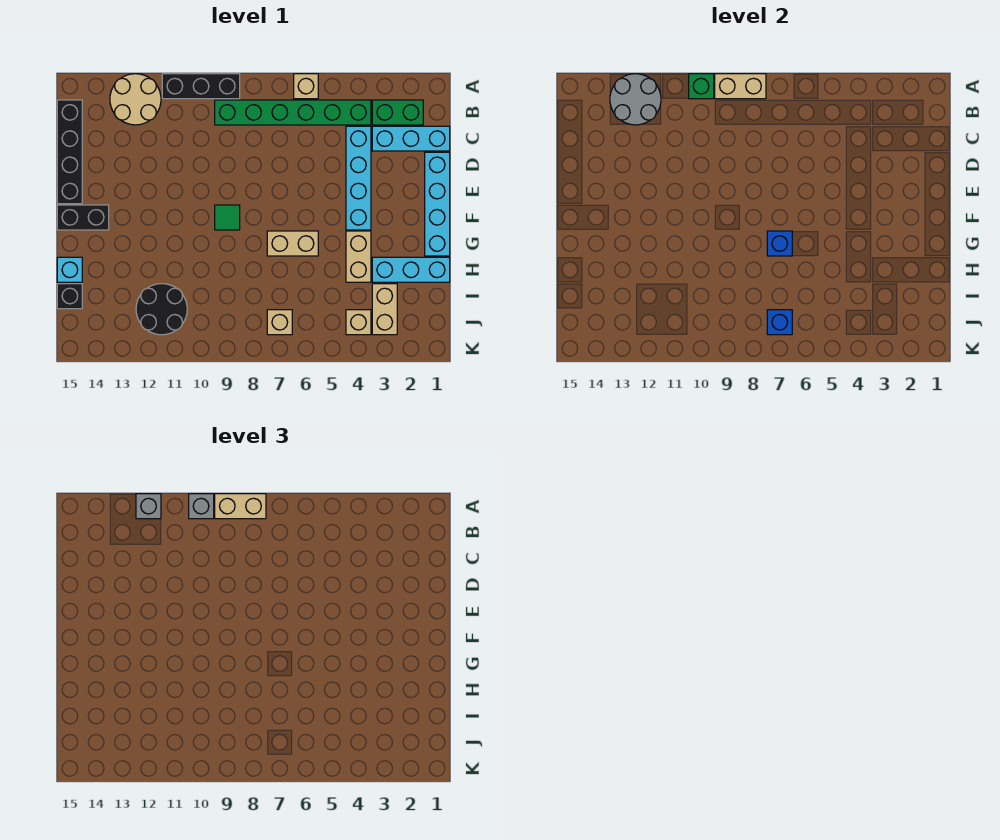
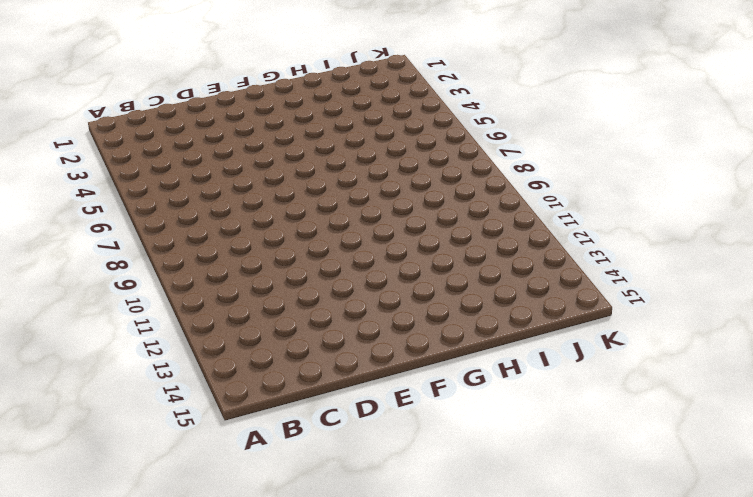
none -> tan 1x1 brick [294,74,318,99]
none -> black 1x3 brick [162,74,240,99]
none -> tan 2x2 round brick [110,74,161,125]

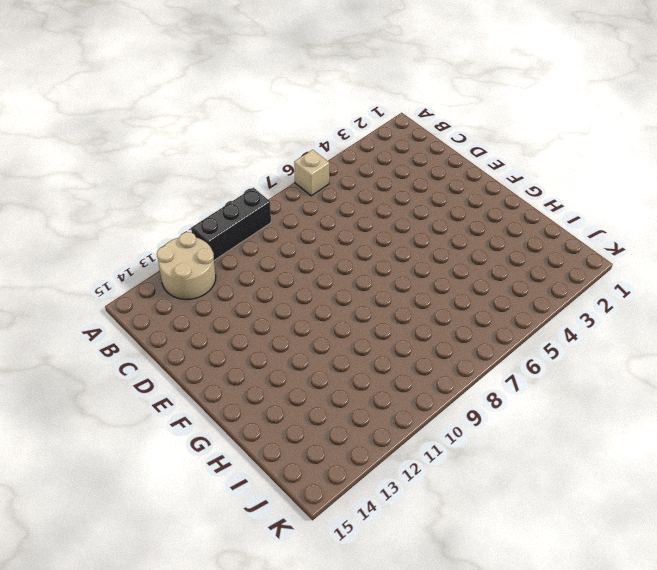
none -> green 1x2 brick [372,100,423,125]
none -> green 1x6 brick [215,100,371,125]
none -> black 1x4 brick [57,100,82,204]

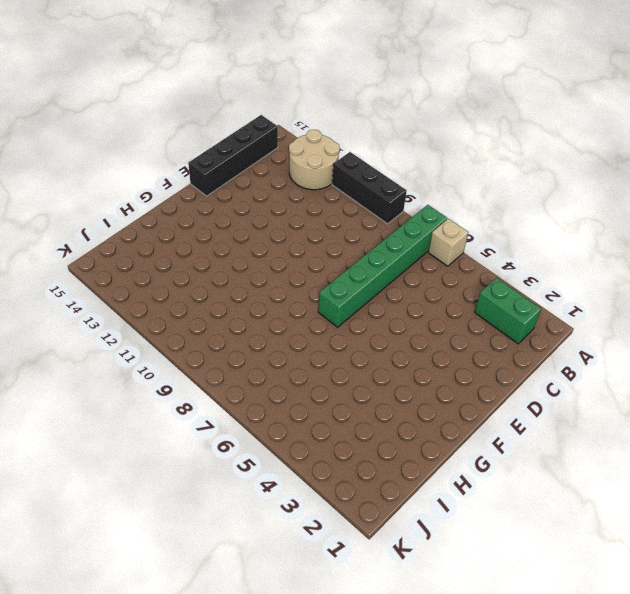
green 1x6 brick [318,205,447,327] -> green 1x6 brick turned to [215,100,371,125]
none -> cyan 1x3 brick [372,126,450,151]
none -> cyan 1x4 brick [346,126,371,230]
none -> cyan 1x4 brick [425,152,450,256]

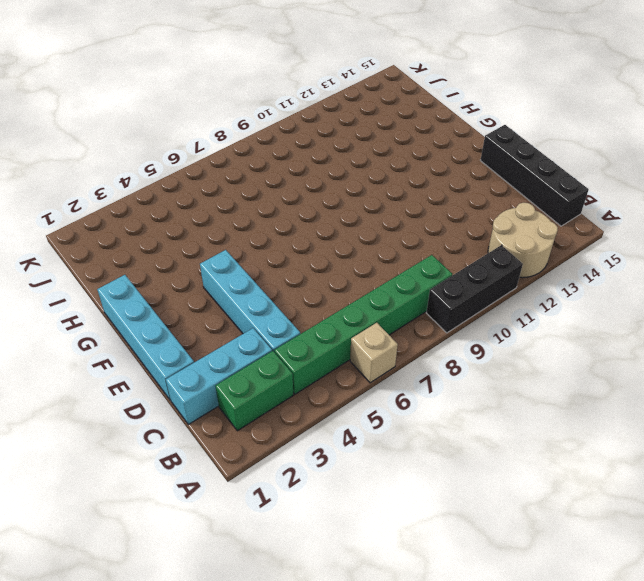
none -> green 1x1 tile [215,205,240,230]
none -> black 1x2 brick [57,205,109,230]
none -> tan 1x2 brick [346,231,371,282]

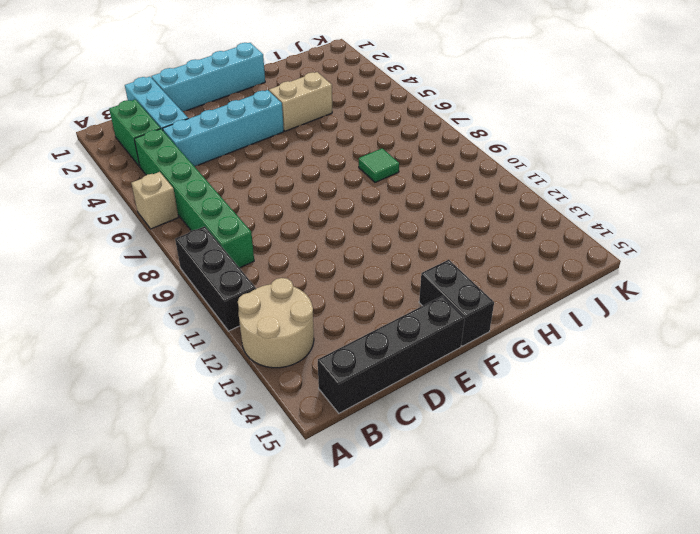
green 1x1 tile [359,148,399,182] -> green 1x1 tile moved to [215,205,240,230]
none -> tan 1x2 brick [267,231,318,256]
none -> cyan 1x3 brick [372,257,450,282]
none -> cyan 1x1 brick [57,257,82,282]

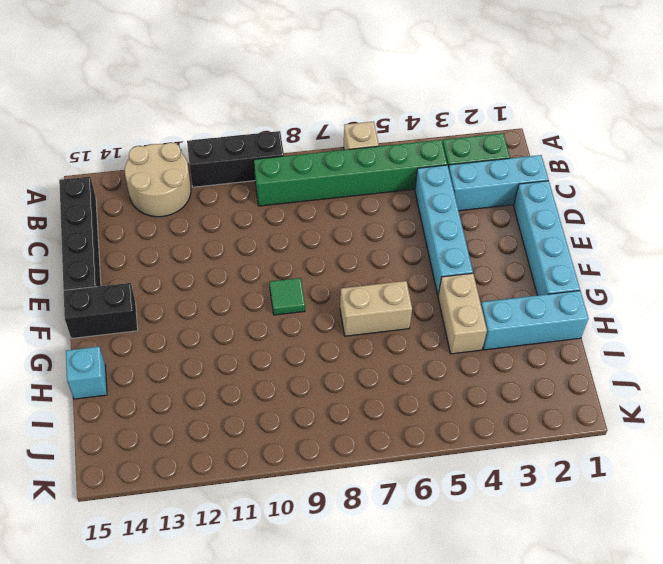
none -> tan 1x2 brick [372,284,397,335]
none -> black 2x2 round brick [136,284,187,335]
none -> black 1x1 brick [57,284,82,309]

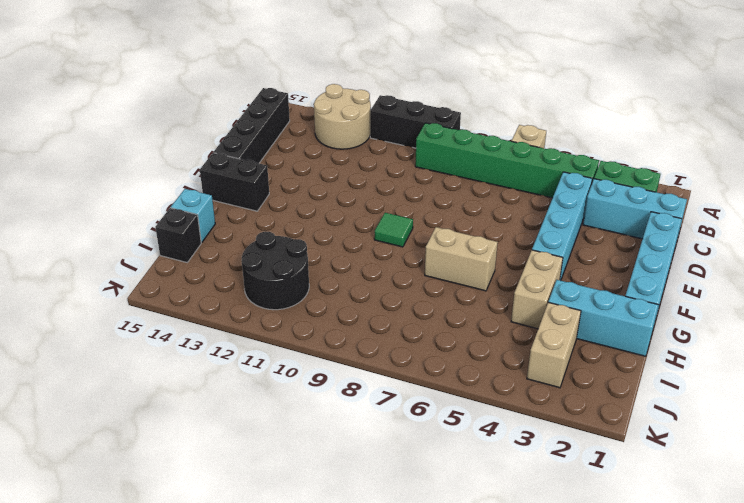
none -> tan 1x1 brick [346,310,371,335]
none -> tan 1x1 brick [267,310,292,335]
none -> tan 1x2 brick [715,74,766,99]

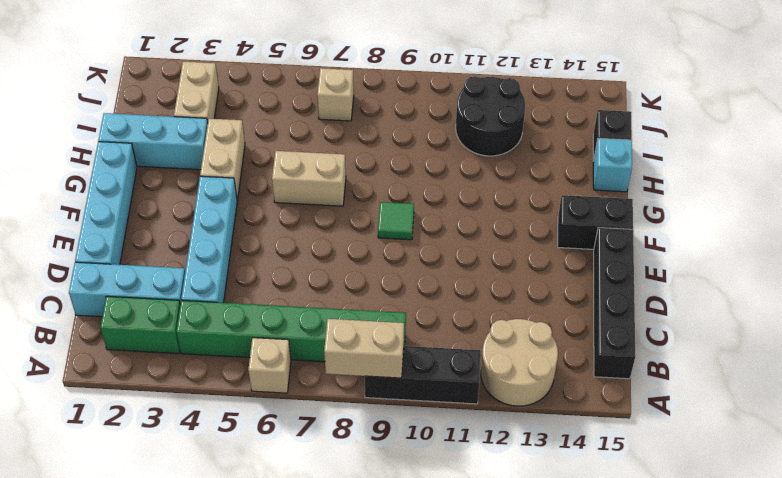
none -> tan 1x1 brick [346,310,371,335]
none -> green 1x1 brick [689,74,714,99]
none -> grey 2x2 round brick [610,74,661,125]

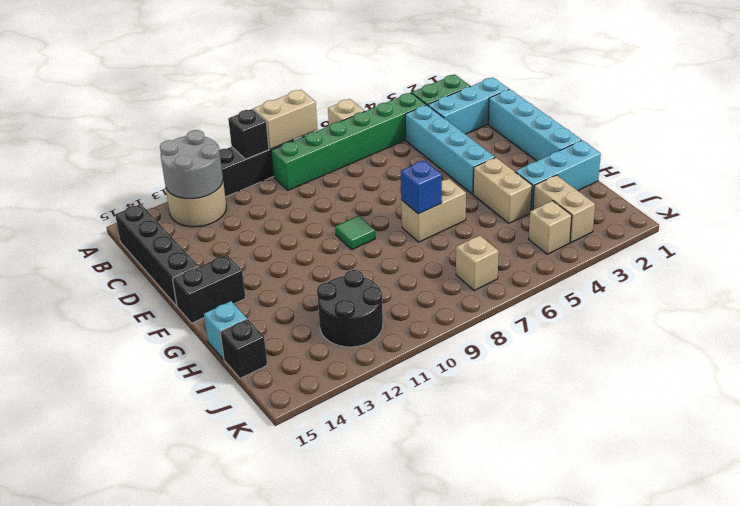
black 1x1 brick [228,109,269,159] -> green 1x1 brick [689,74,714,99]
none -> blue 1x1 brick [767,310,792,335]
none -> tan 1x2 brick [215,494,266,519]
none -> grey 1x1 brick [189,494,214,519]

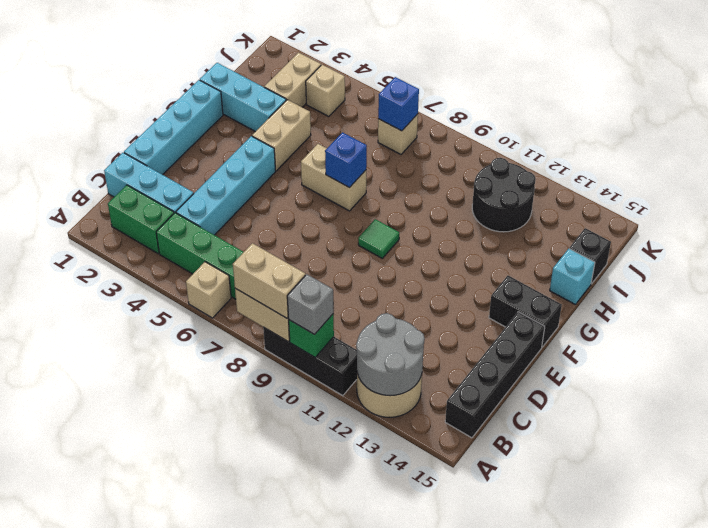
none -> grey 1x1 brick [136,494,161,519]

